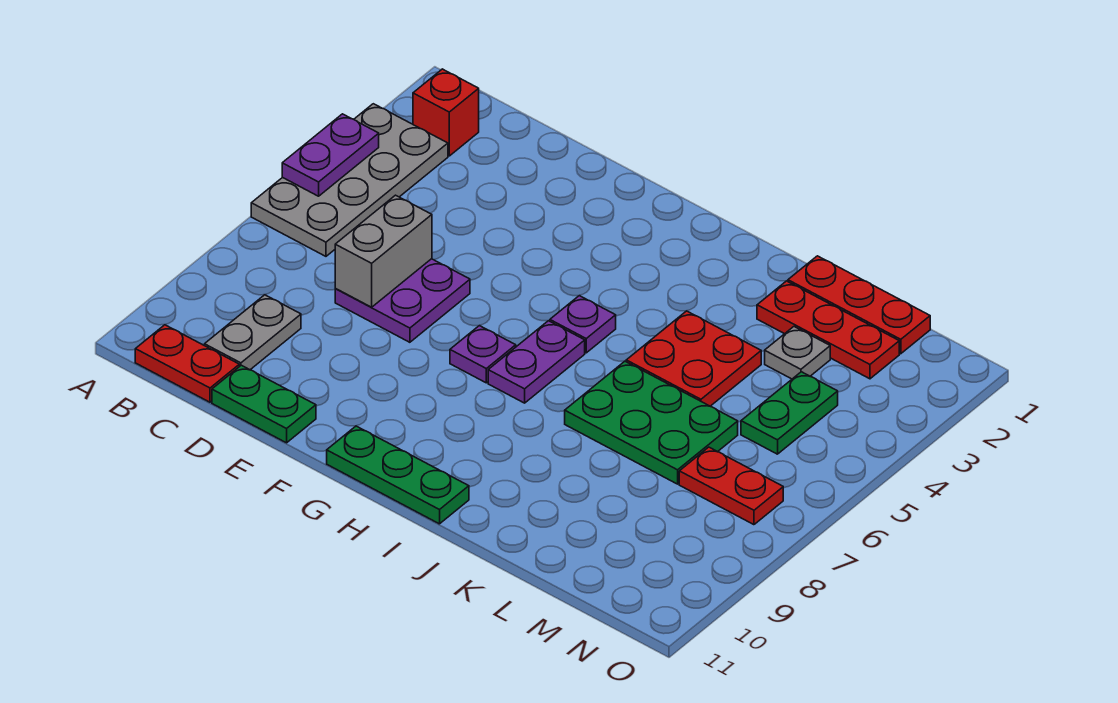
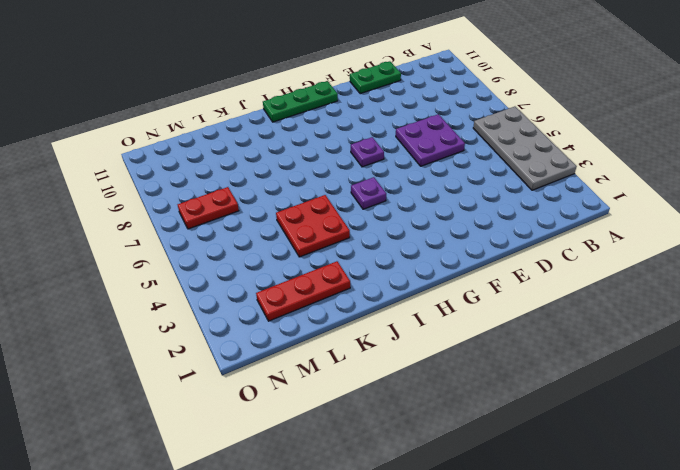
none -> red 1x1 brick [413,69,479,156]
none -> red 1x2 plate [135,325,239,402]
none -> grey 1x2 plate [205,295,301,370]

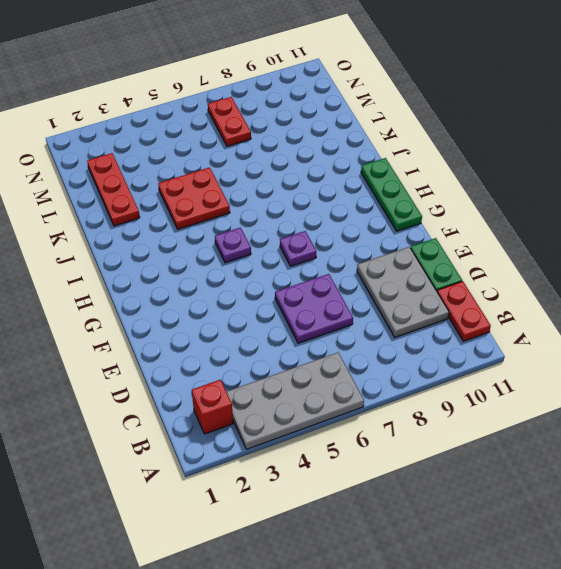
grey 2x3 plate [357,247,449,337] -> grey 1x2 plate [205,295,301,370]
none -> purple 1x2 plate [488,321,585,403]
none -> green 2x3 plate [565,361,738,484]
none -> red 1x3 plate [788,256,930,354]

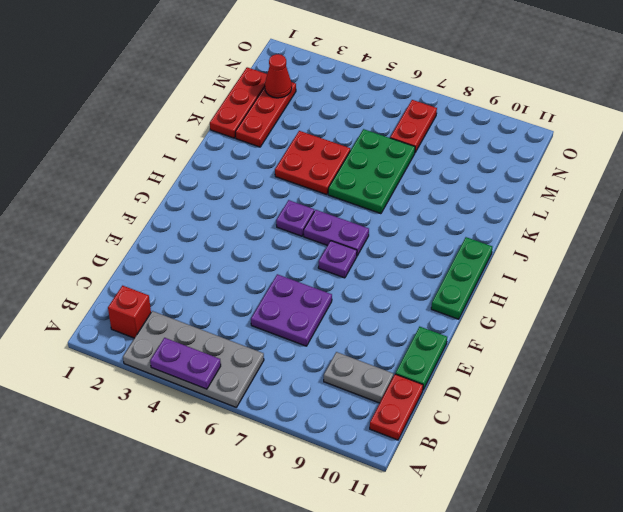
red 1x1 cone [265,54,292,98] -> none
none -> grey 1x1 plate [765,327,830,379]
none -> green 1x2 plate [741,372,838,454]
none -> grey 1x2 brick [335,195,432,307]

